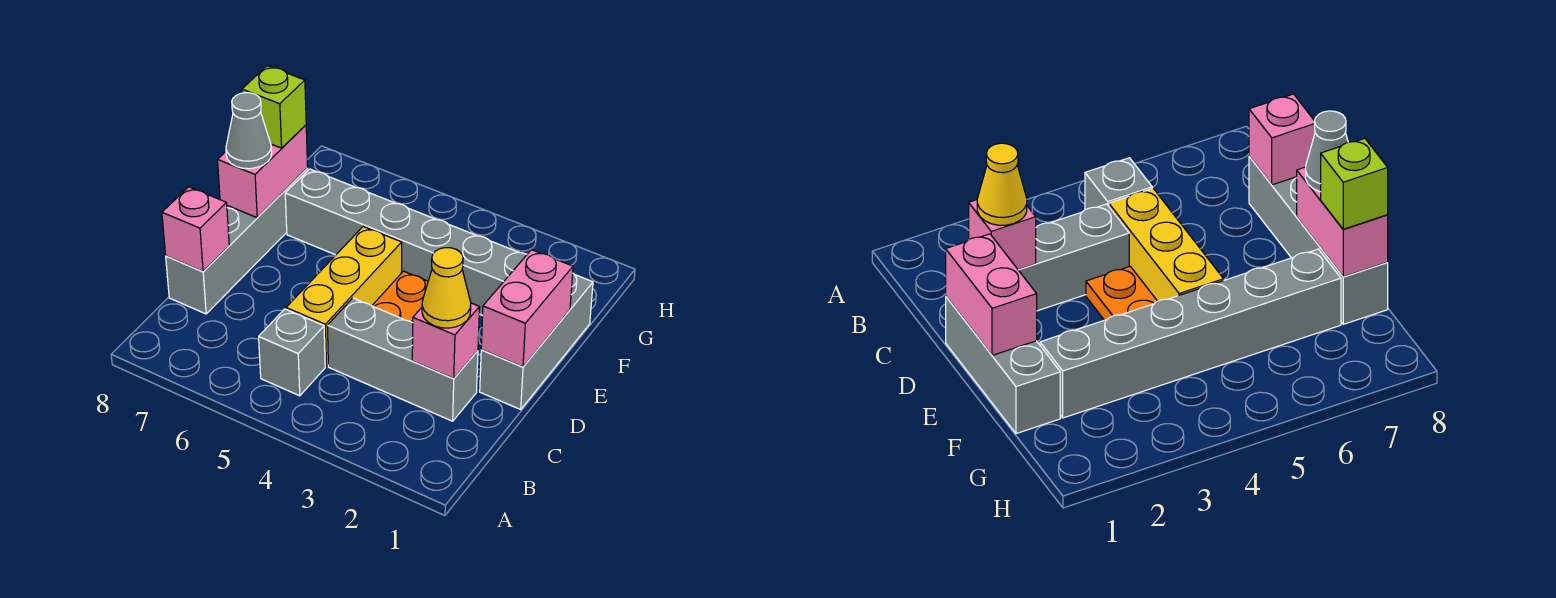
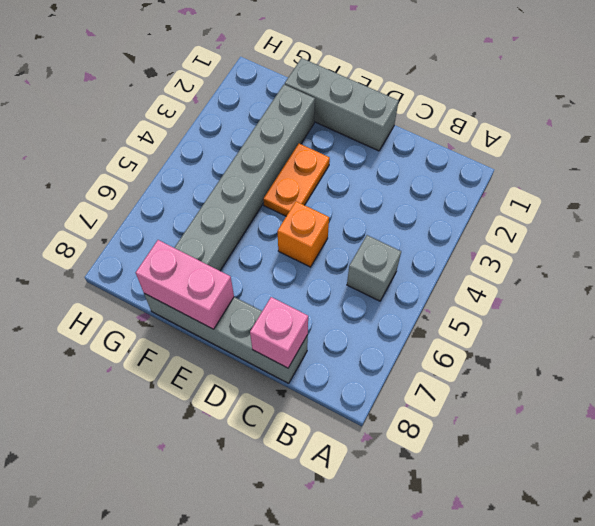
orange 1x1 brick [277,201,329,267] -> yellow 1x3 brick [286,226,402,366]
orange 1x2 plate [263,144,330,216] -> orange 1x2 plate turned to [372,271,428,323]
none -> grey 1x3 brick [327,298,478,421]
none -> pink 1x1 brick [412,303,480,378]
none -> pink 1x2 brick [481,250,573,367]

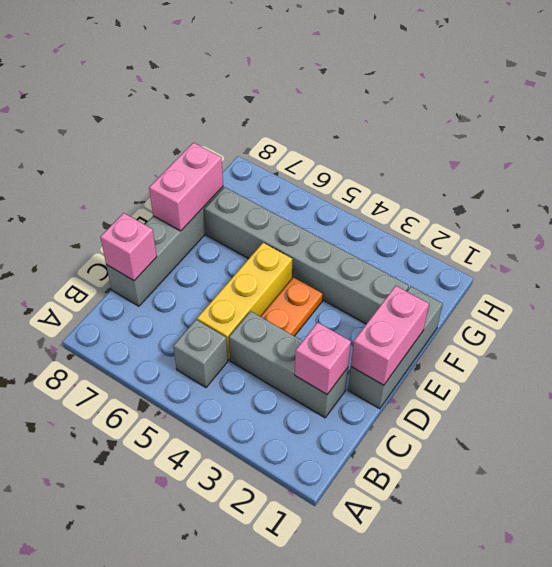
none -> yellow 1x1 cone [422,248,471,328]
none -> grey 1x1 cone [226,93,272,169]
none -> lime 1x1 brick [242,66,306,148]

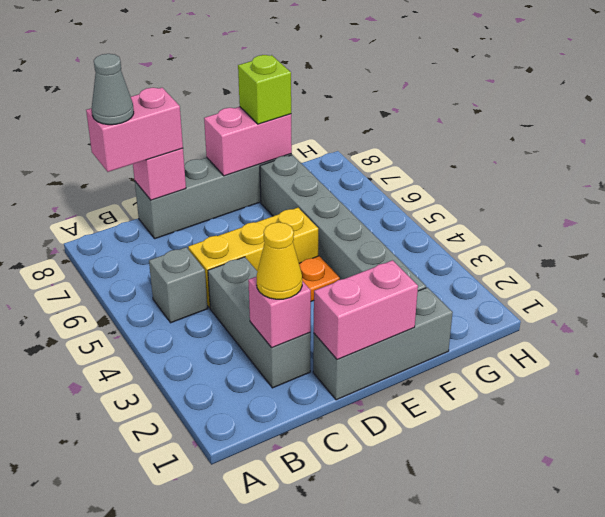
pink 1x2 brick [86,88,183,172] -> none
grey 1x1 cone [92,54,134,125] -> grey 1x1 cone moved to [226,93,272,169]

